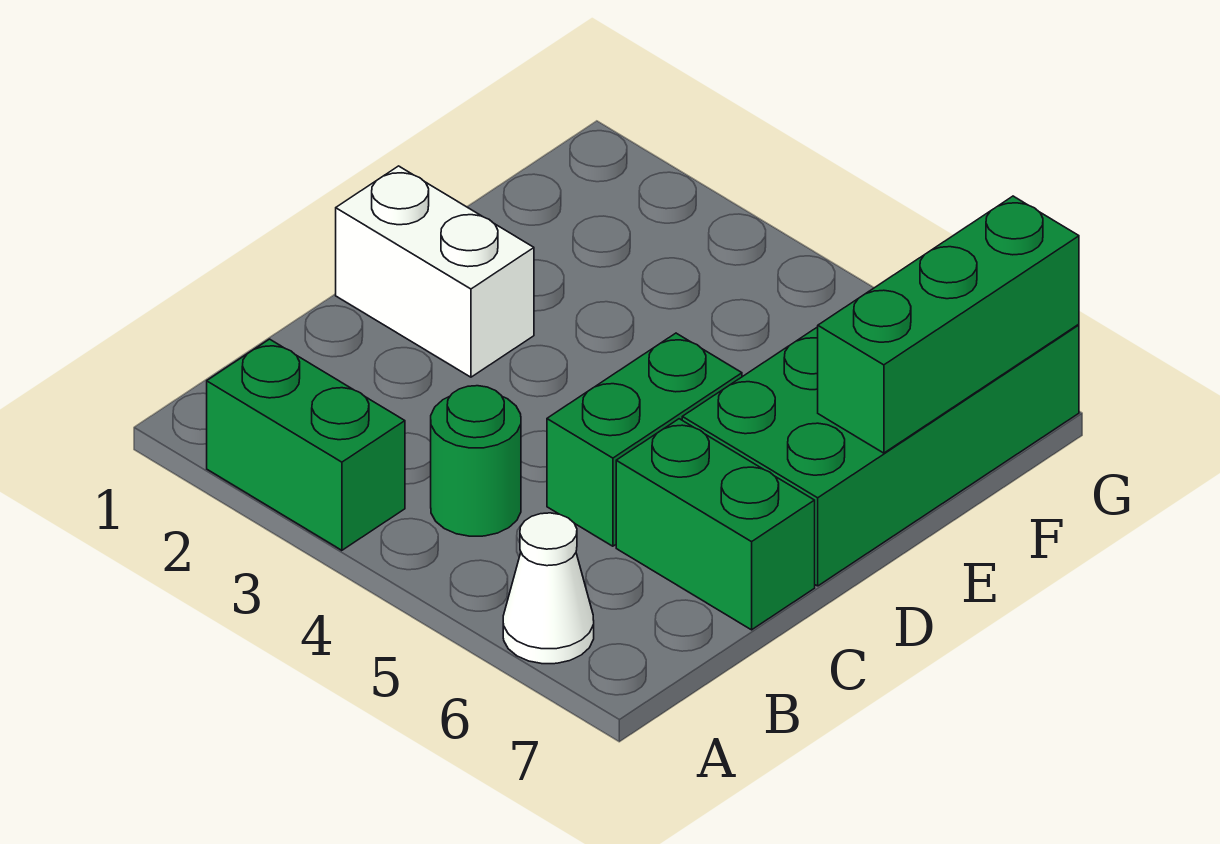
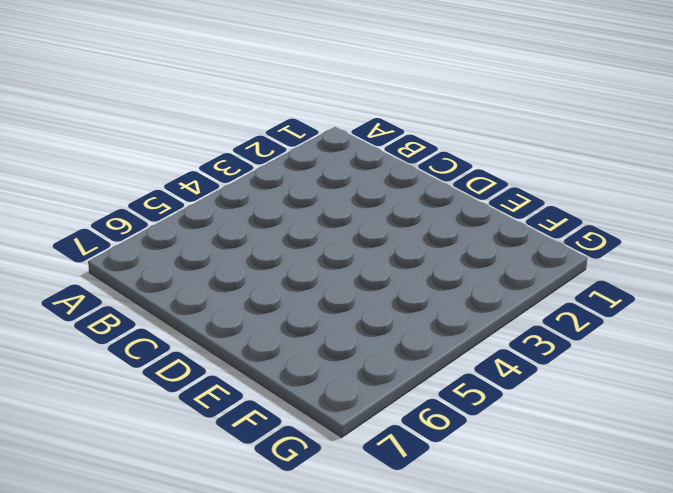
none -> green 1x2 brick [207,339,405,550]
none -> white 1x1 cone [503,513,594,664]

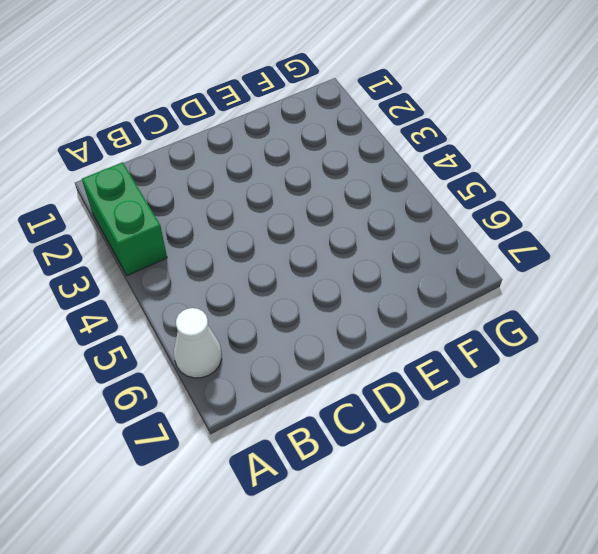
none -> green 1x1 round brick [431,386,521,536]
none -> green 1x2 brick [547,333,742,546]

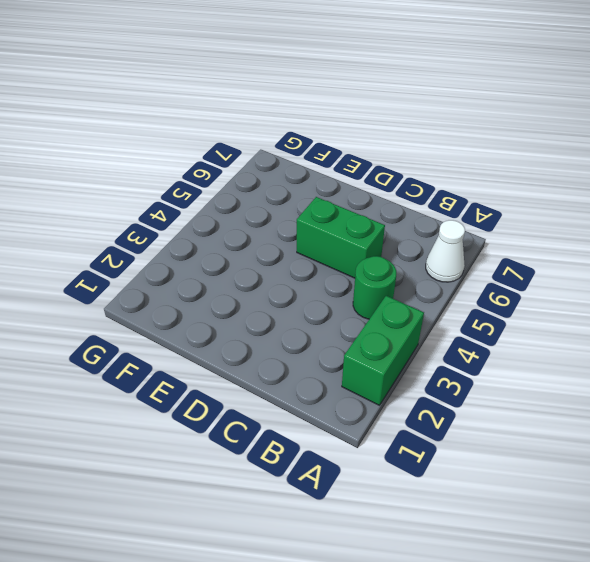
none -> green 1x2 brick [616,419,815,630]
none -> white 1x2 brick [336,166,534,377]

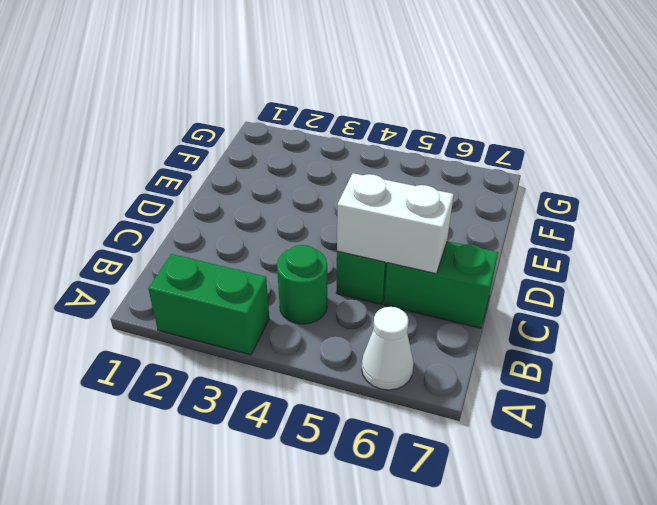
white 1x2 brick [337,173,454,274] -> white 1x2 brick moved to [336,166,534,377]
none -> green 2x4 brick [682,325,1079,586]
none -> green 1x3 brick [818,196,1079,453]

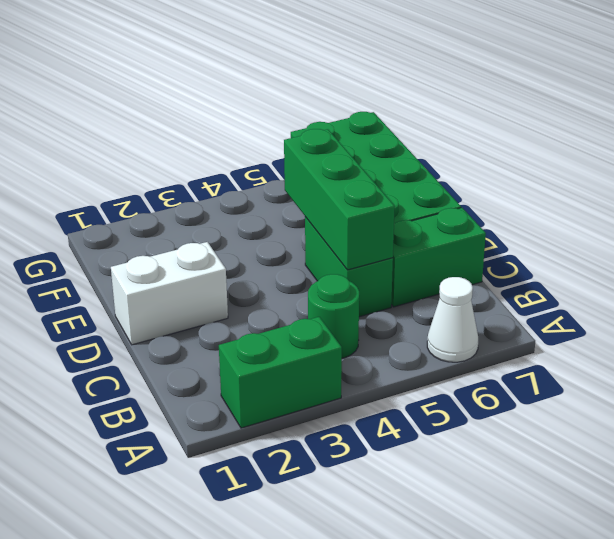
green 1x3 brick [284,129,395,270] -> green 1x3 brick moved to [818,196,1079,453]

